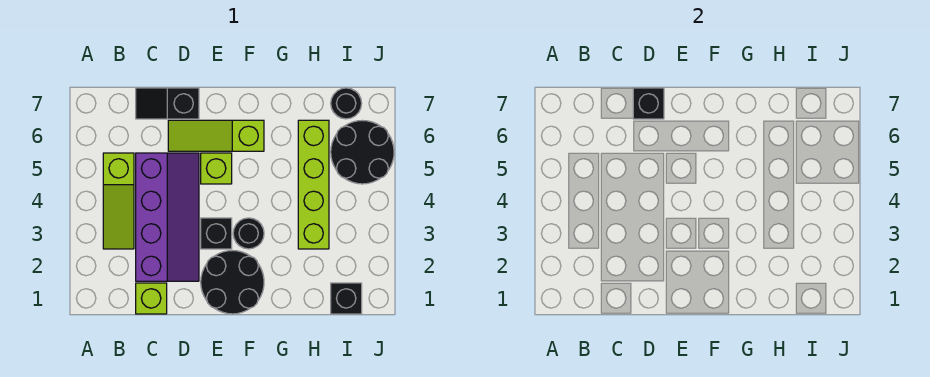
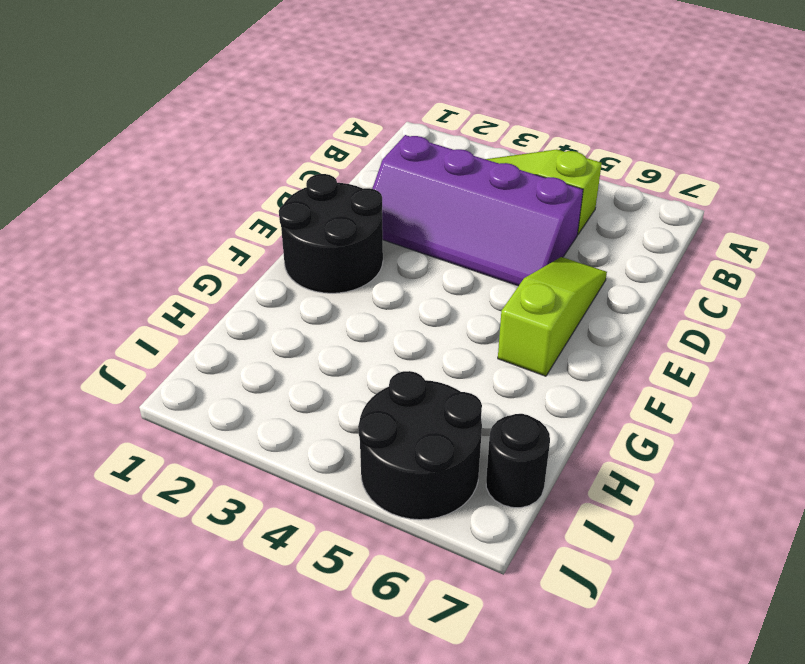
none -> lime 1x1 brick [136,283,167,314]
none -> black 1x2 slope [136,88,199,119]
none -> black 1x1 brick [201,218,232,249]

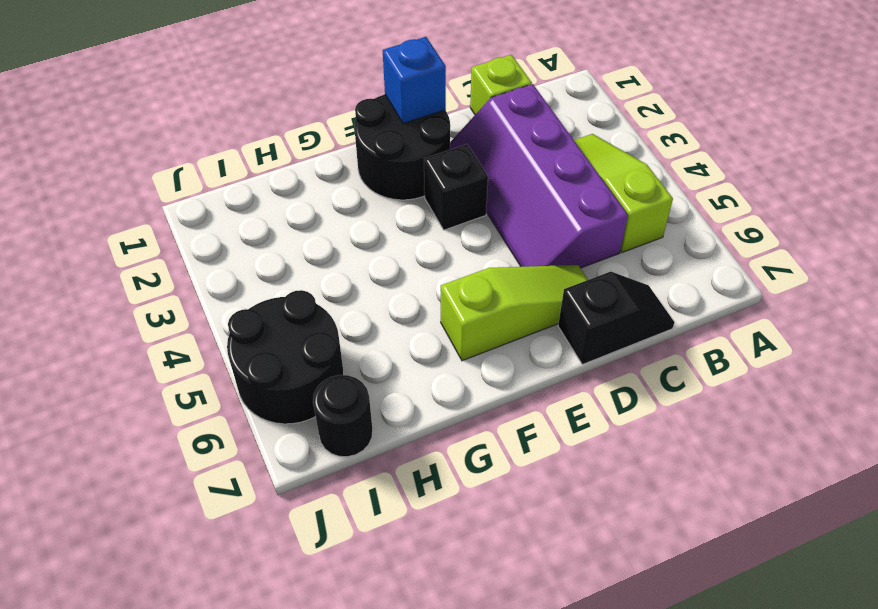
blue 1x1 brick [383,37,446,123] -> none
none -> lime 1x1 brick [201,153,232,184]
none -> black 1x1 round brick [233,218,264,249]
none -> lime 1x4 brick [298,120,329,249]

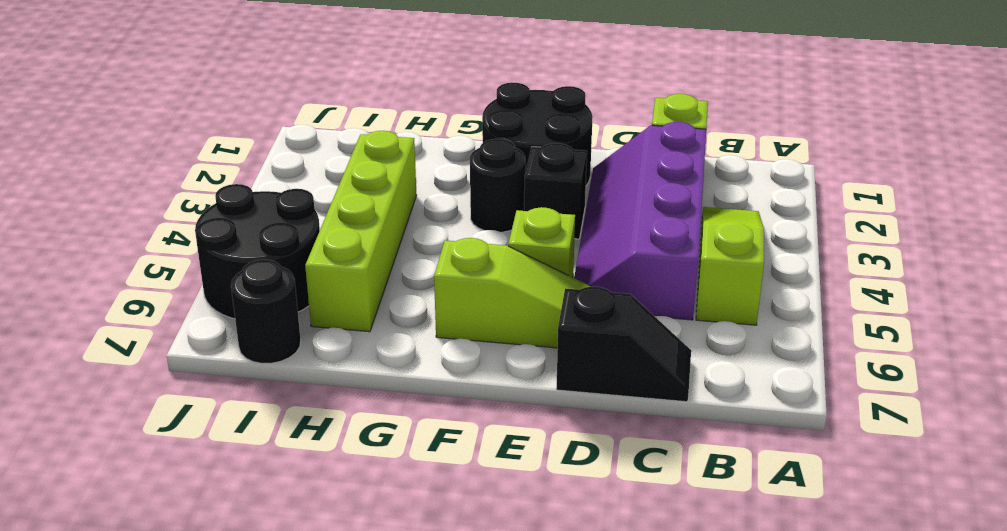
none -> black 1x1 brick [331,283,362,314]
none -> black 1x1 brick [633,88,664,119]

